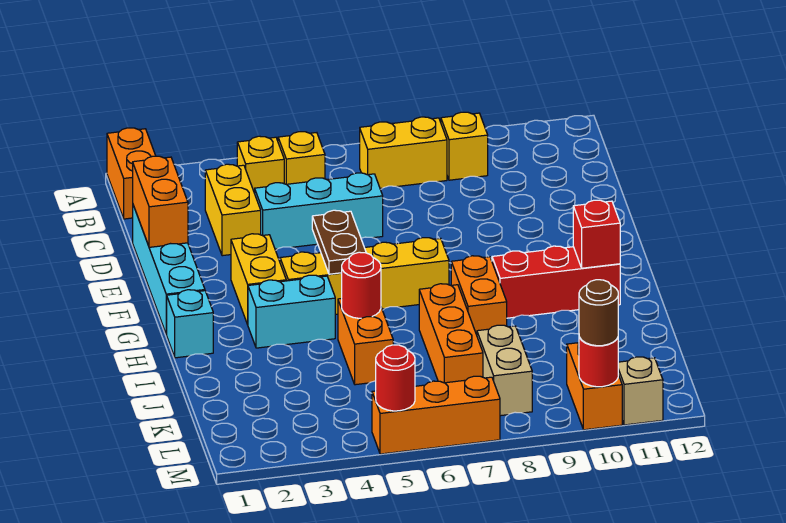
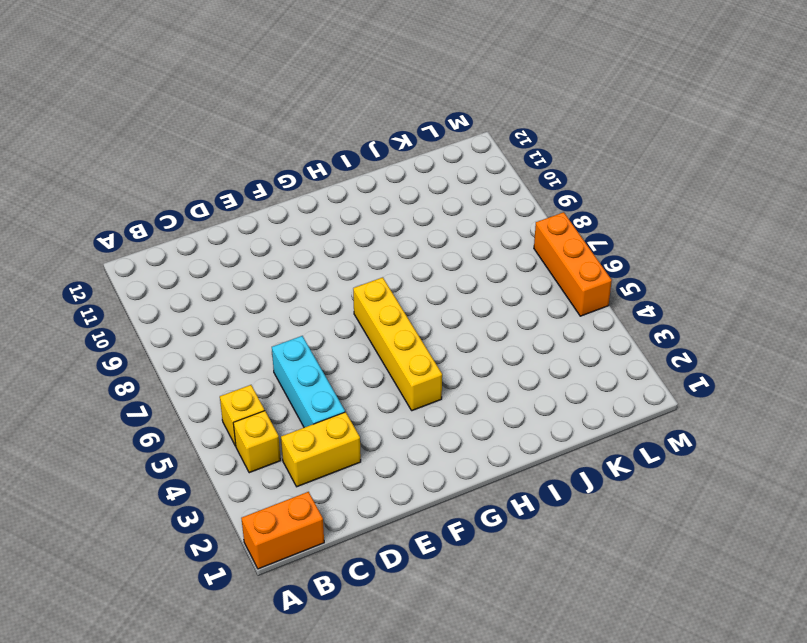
none -> yellow 1x2 brick [360,117,447,188]
none -> yellow 1x1 brick [441,112,488,180]
none -> cyan 1x4 brick [133,205,205,334]

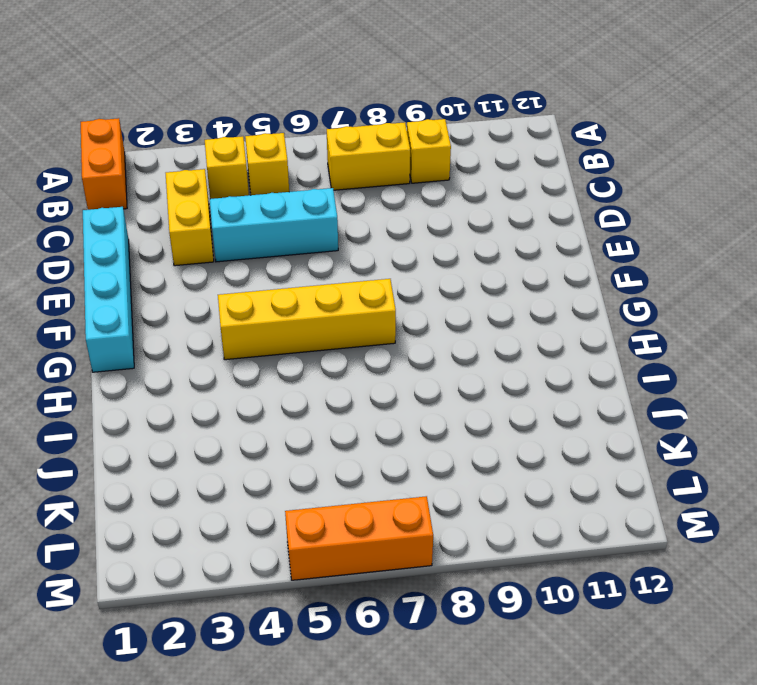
none -> yellow 1x2 brick [231,234,286,325]
none -> cyan 1x1 brick [166,290,213,358]
none -> cyan 1x2 brick [248,275,335,348]

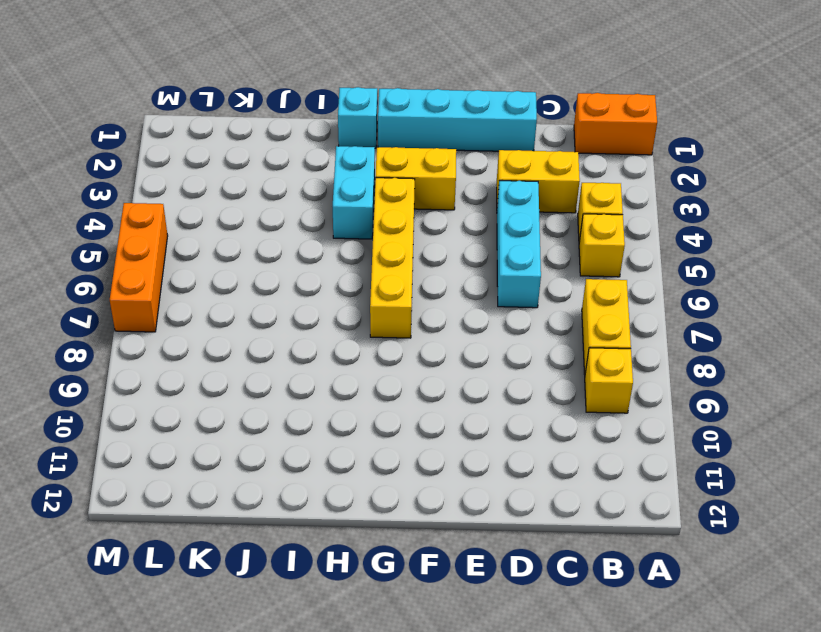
none -> orange 1x2 brick [451,256,507,335]
none -> red 1x3 brick [492,246,620,318]
none -> orange 1x2 brick [338,299,393,385]

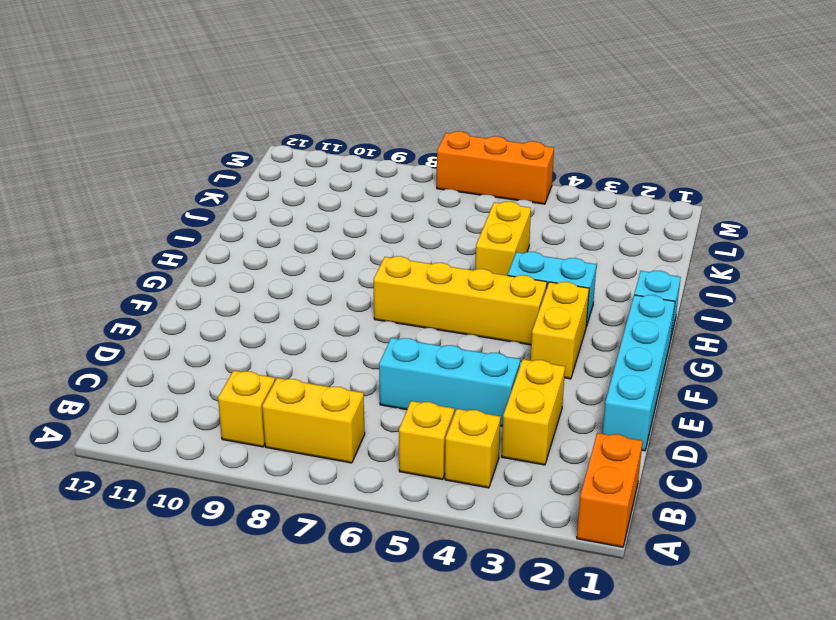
yellow 1x2 brick [475,202,531,276] -> orange 1x2 brick [338,299,393,385]
none -> orange 1x2 brick [451,256,507,335]
none -> red 1x3 brick [492,246,620,318]
none -> orange 1x3 brick [419,284,483,383]

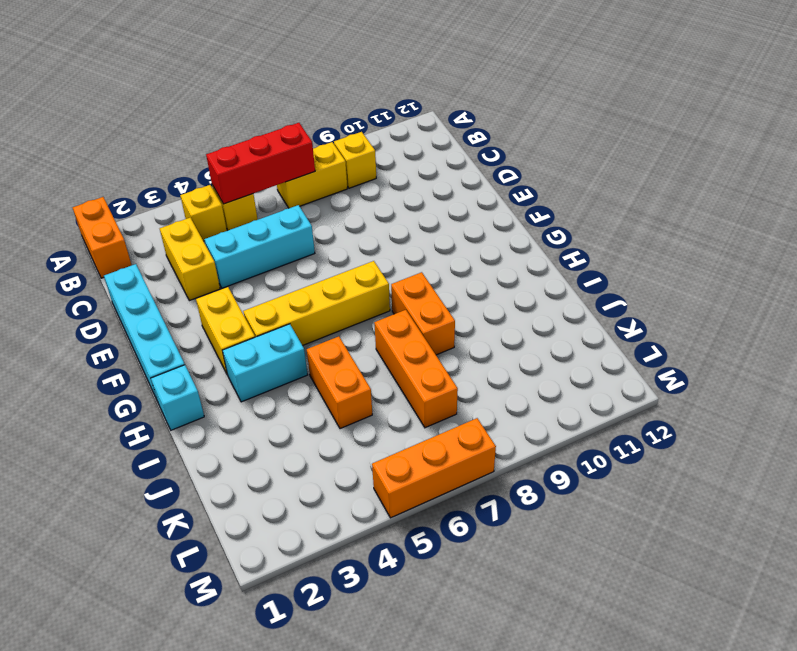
red 1x3 brick [206,123,315,204] -> red 1x3 brick moved to [492,246,620,318]
none -> tan 1x2 brick [477,325,532,416]
none -> orange 1x2 brick [567,343,622,430]
none -> tan 1x1 brick [618,357,663,425]

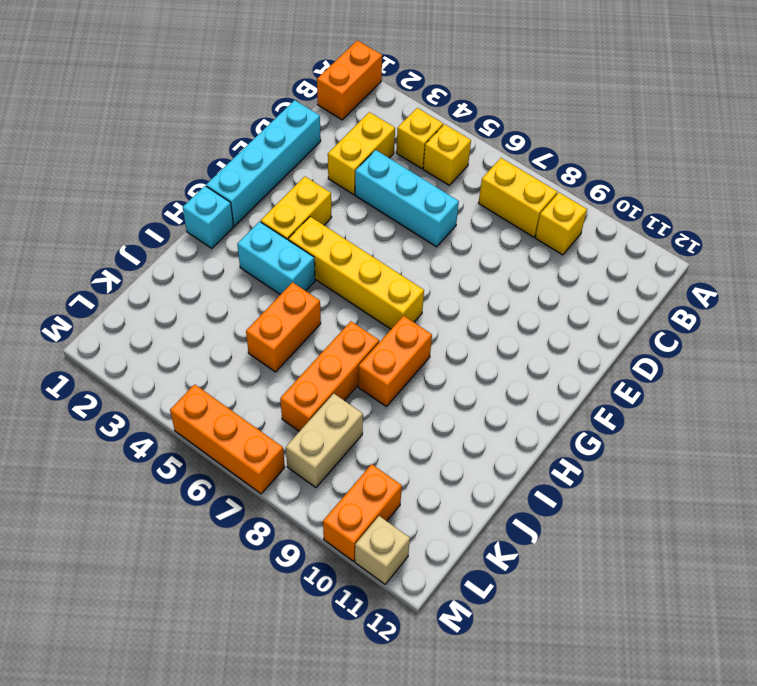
none -> red 1x3 brick [492,246,620,318]
none -> orange 1x2 brick [133,156,188,247]
none -> brown 1x2 plate [312,210,366,274]

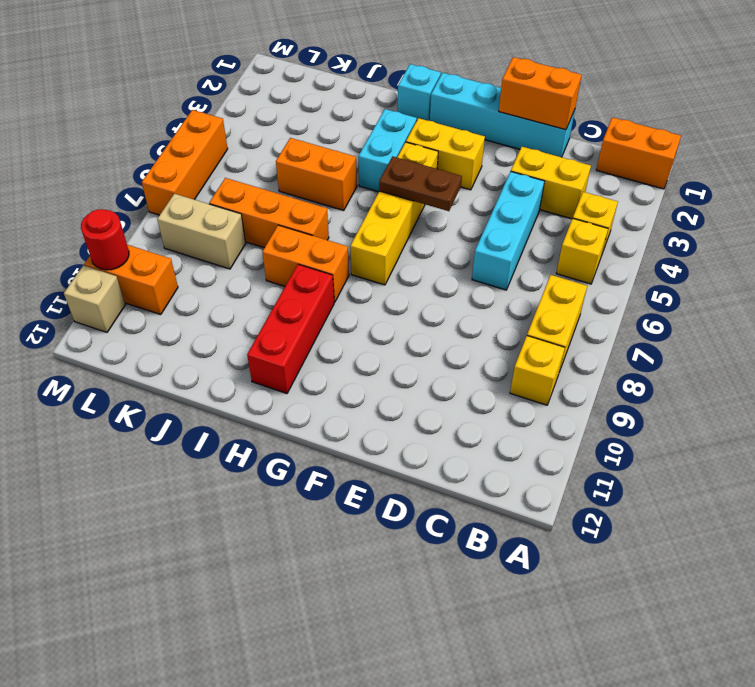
none -> red 1x1 brick [573,200,620,268]
none -> red 1x1 round brick [342,252,381,318]
none -> red 1x1 round brick [376,345,415,411]

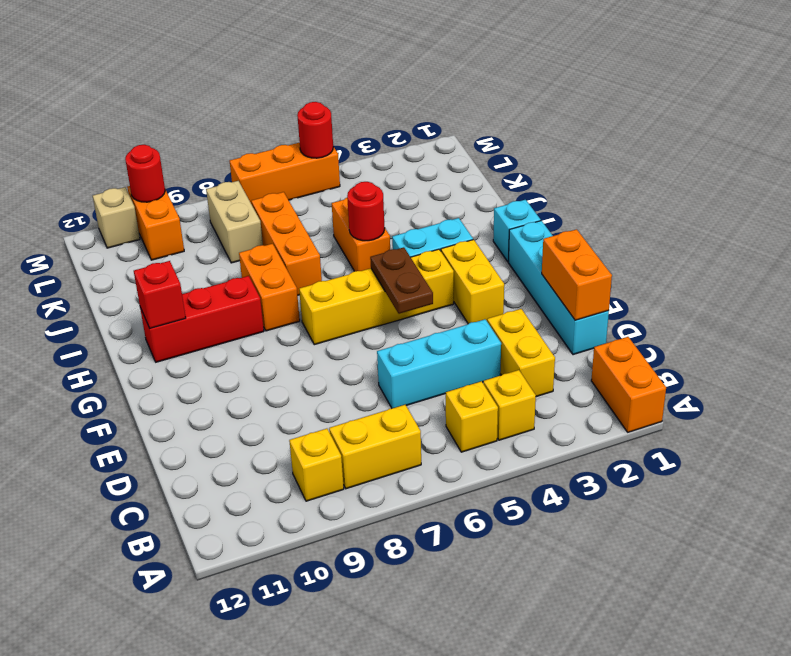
none -> brown 1x1 round brick [579,280,618,346]

